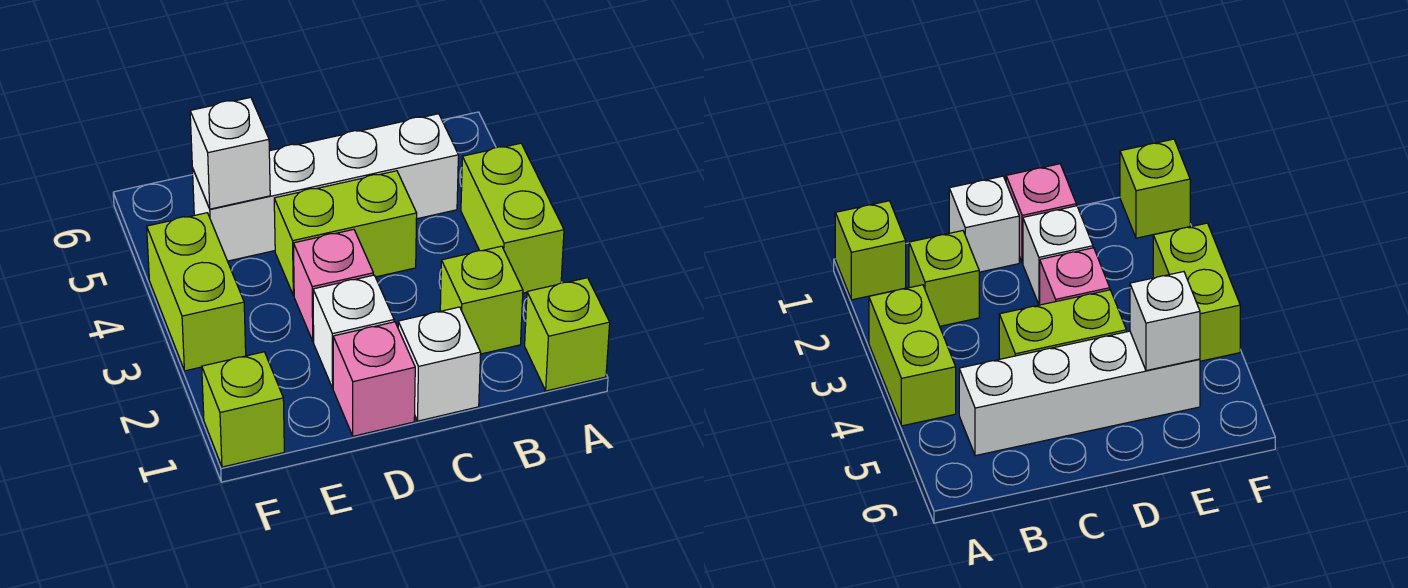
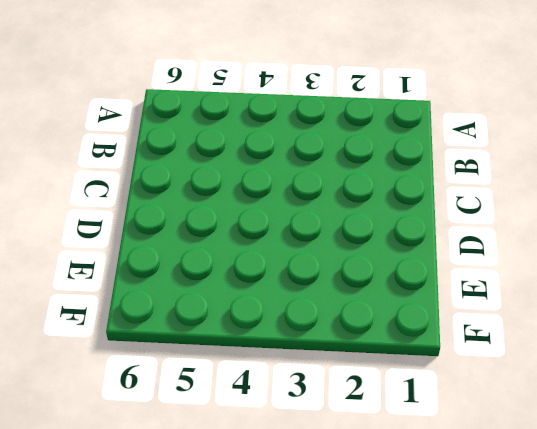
none -> lime 1x1 brick [525,278,610,391]
none -> lime 1x2 brick [461,143,564,293]
none -> lime 1x1 brick [440,246,523,354]

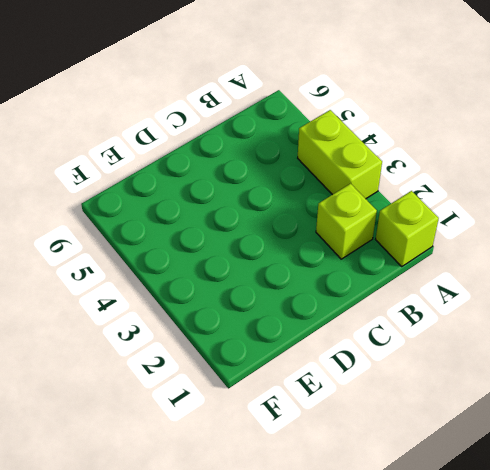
none -> white 1x4 brick [192,114,458,261]
none -> white 1x1 brick [398,307,481,421]
none -> lime 1x2 brick [274,171,417,295]

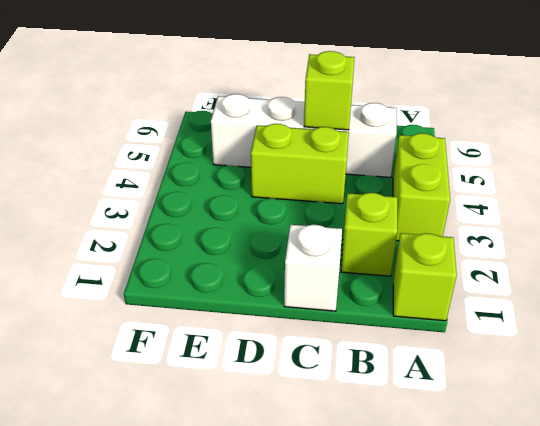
lime 1x1 brick [304,51,354,130] -> lime 1x1 brick moved to [202,352,284,467]
none -> pink 1x1 brick [333,322,415,436]
none -> white 1x1 brick [313,275,394,388]
none -> pink 1x1 brick [293,229,373,341]

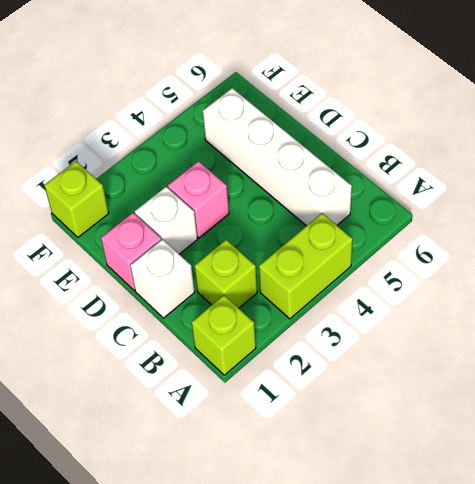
none -> lime 1x2 brick [274,171,417,295]
none -> lime 1x2 brick [147,213,246,371]
none -> white 1x1 brick [190,97,270,209]

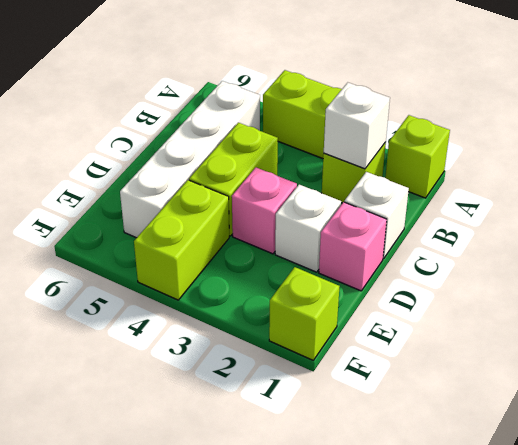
white 1x1 brick [324,83,390,169] -> white 1x1 brick moved to [190,97,270,209]
lime 1x2 brick [134,180,229,300] -> lime 1x2 brick turned to [147,213,246,371]

